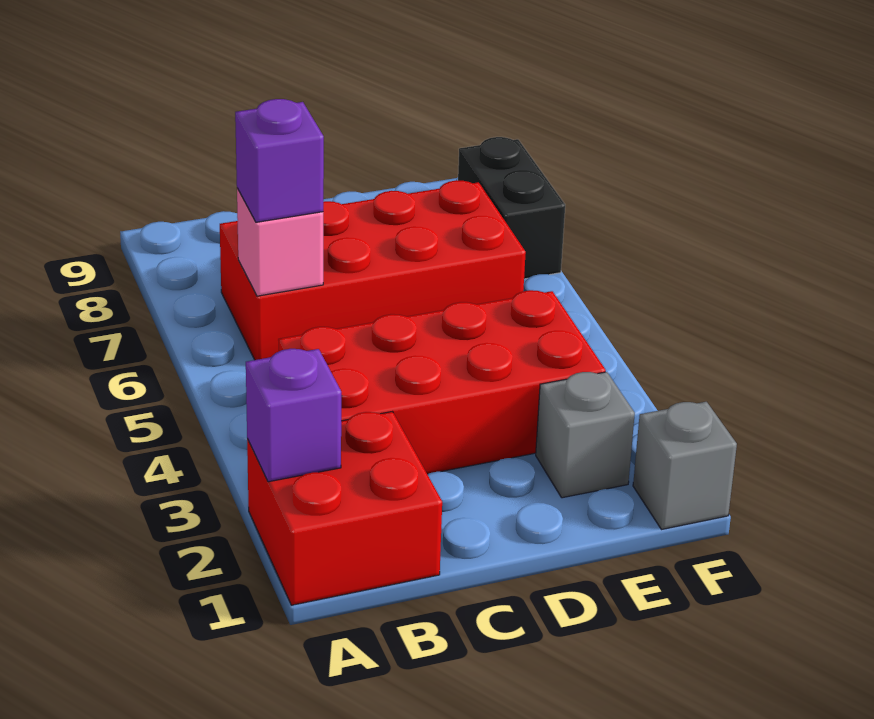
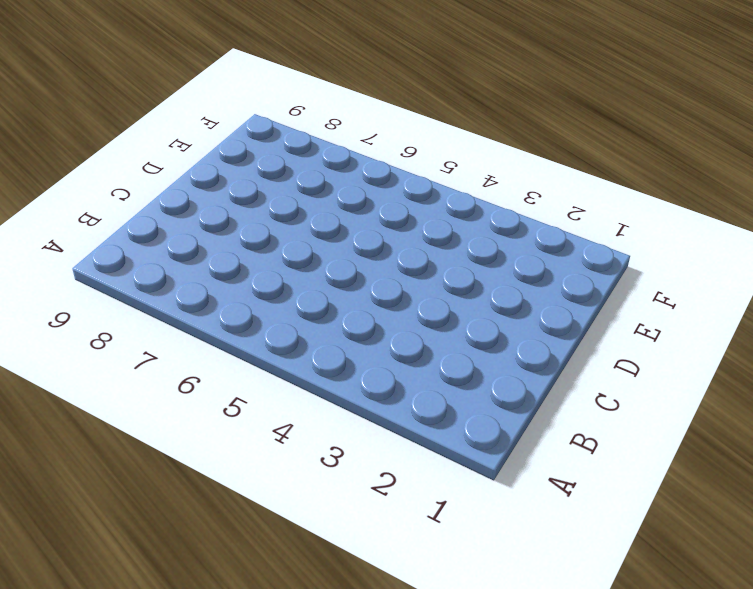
none -> red 2x2 brick [247,412,442,605]
none -> red 2x4 brick [278,290,606,474]

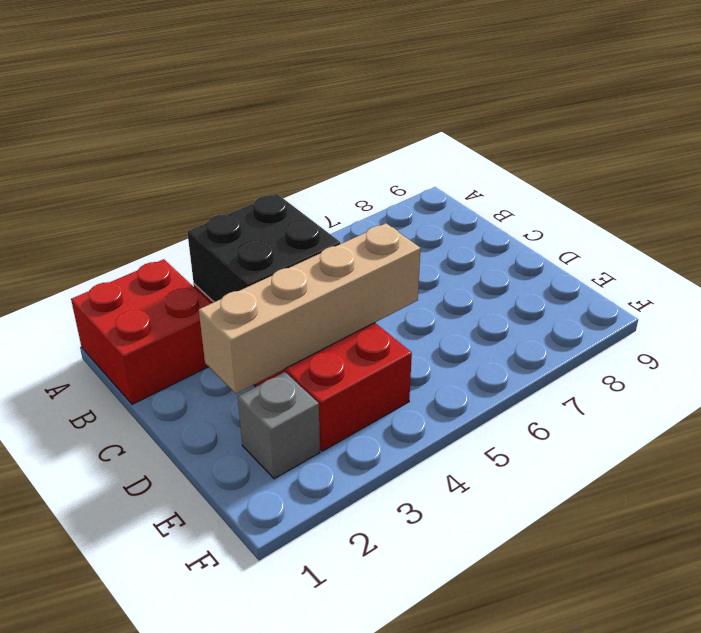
black 2x2 brick [187,194,340,302] -> none
tan 1x4 brick [199,223,421,394] -> none
none -> red 2x4 brick [220,180,526,360]
none -> grey 1x1 brick [633,402,737,530]

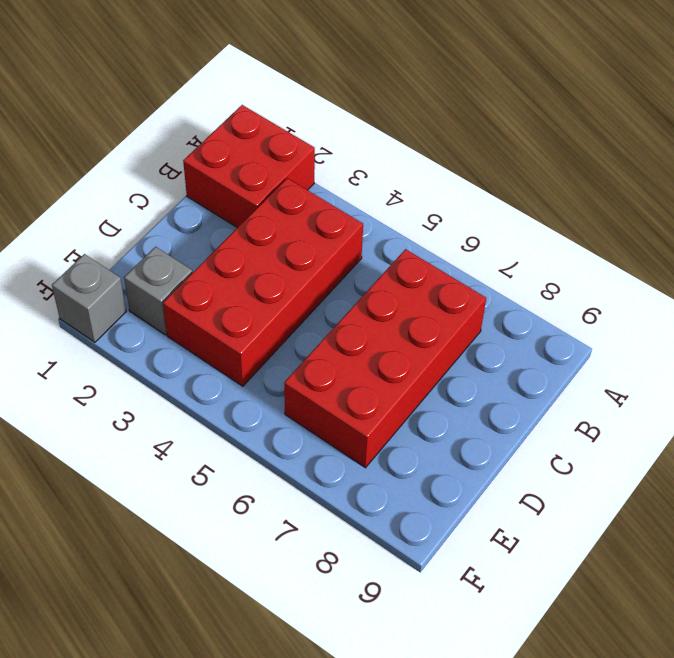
none -> black 1x2 brick [458,137,565,279]
none -> purple 1x1 brick [246,349,341,482]

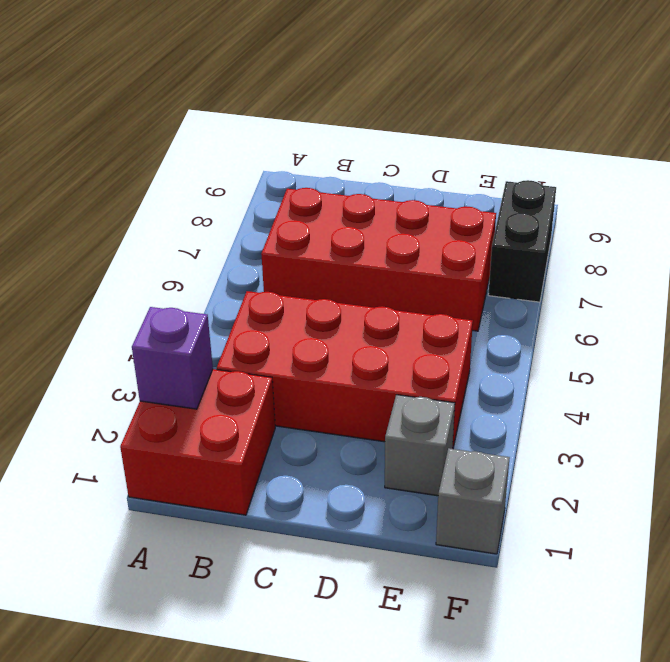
none -> pink 1x1 brick [237,188,323,296]
none -> purple 1x1 brick [235,99,324,222]

